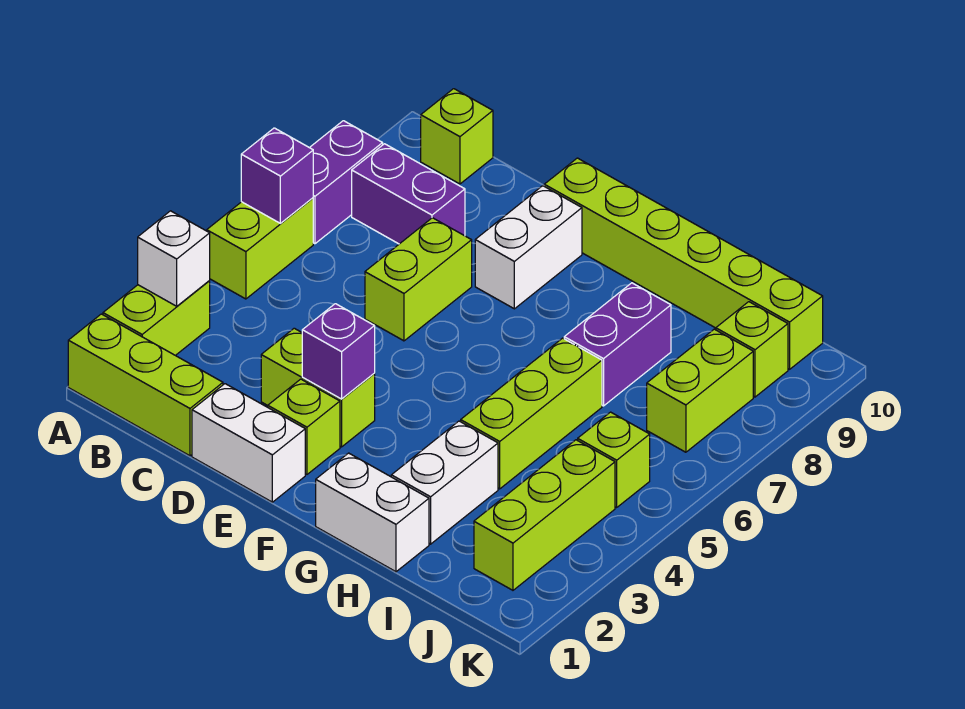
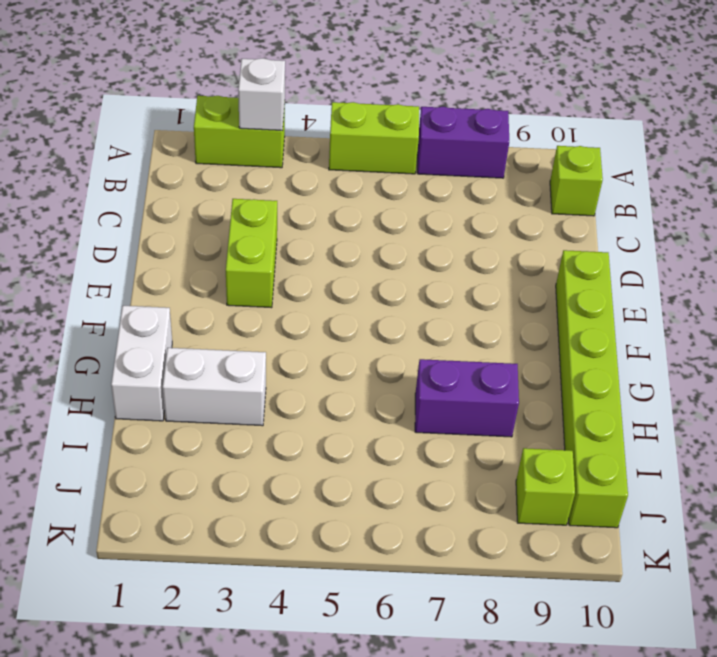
none -> lime 1x3 brick [68,314,223,456]
none -> purple 1x2 brick [352,144,465,244]
none -> white 1x2 brick [192,384,305,502]

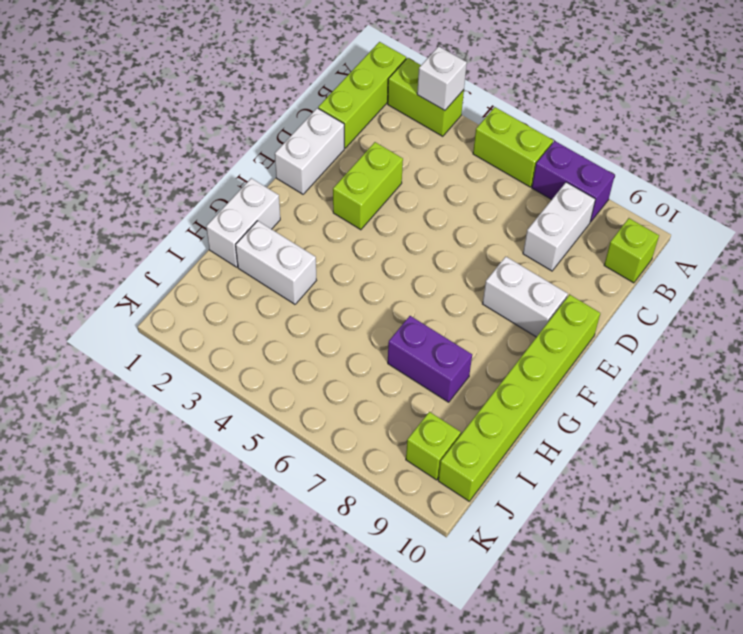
white 1x2 brick [523,182,595,271] -> purple 1x2 brick [352,144,465,244]
none -> lime 1x2 brick [365,218,472,341]
none -> lime 1x1 brick [268,379,340,474]
none -> lime 1x3 brick [461,338,602,489]

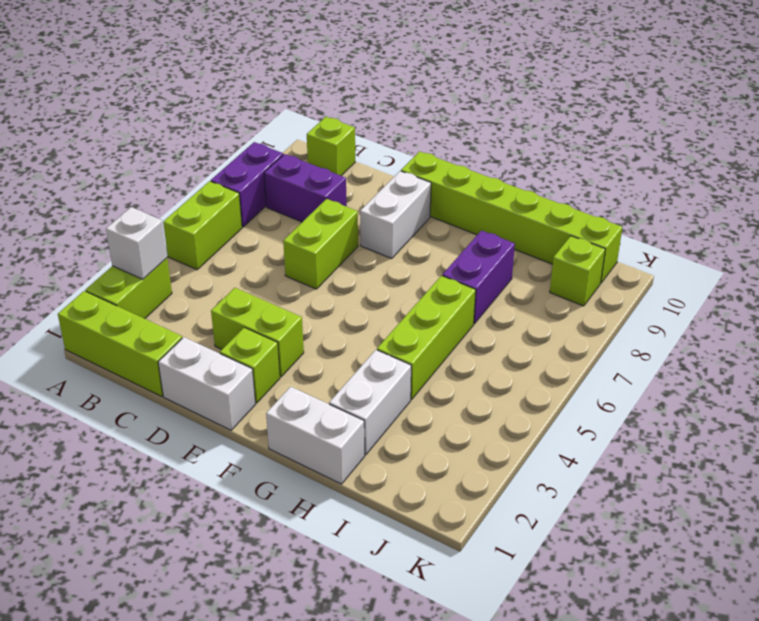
none -> lime 1x3 brick [474,440,615,590]
none -> lime 1x1 brick [578,412,650,507]
none -> lime 1x2 brick [647,329,753,452]

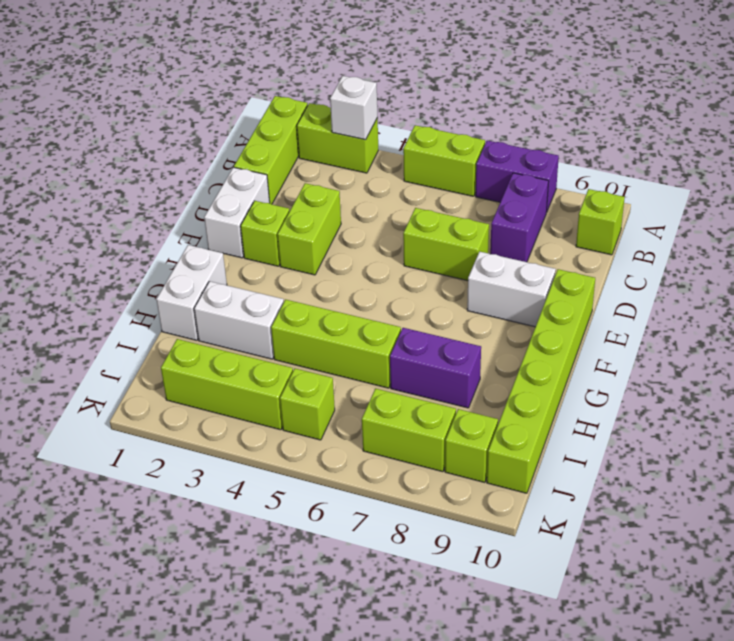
none -> purple 1x1 brick [241,128,313,223]
none -> purple 1x1 brick [302,304,375,399]

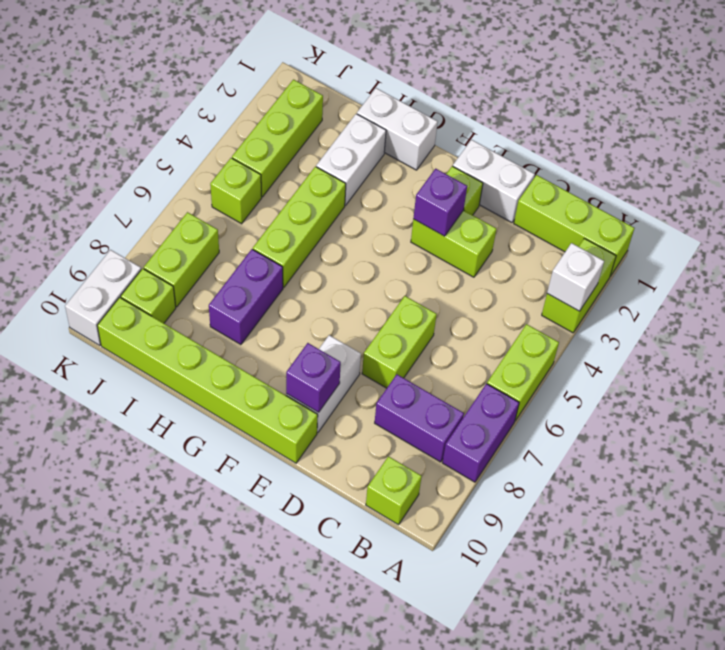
purple 1x1 brick [286,343,341,412] -> purple 1x1 brick moved to [241,128,313,223]
white 1x2 brick [65,250,141,345] -> none

